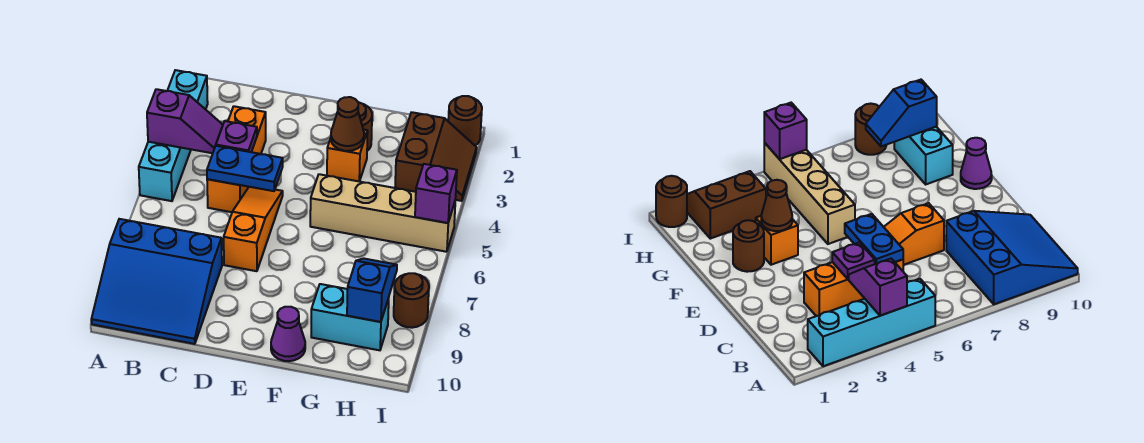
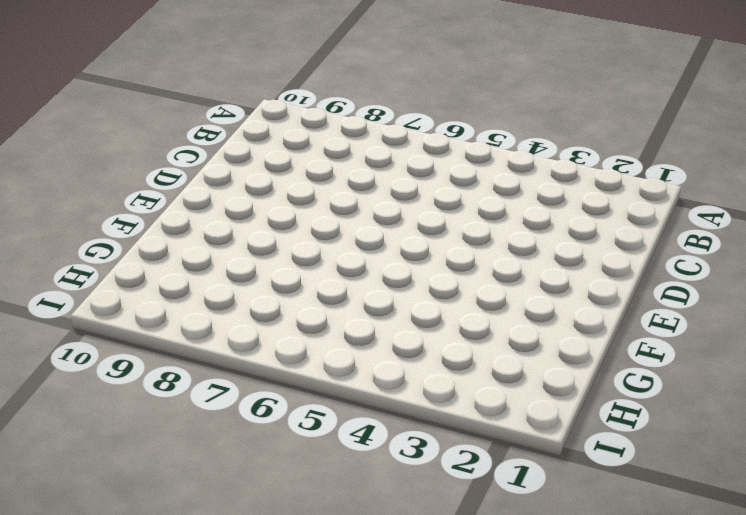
none -> cyan 1x4 brick [139,70,208,201]
none -> blue 3x3 slope [91,219,222,344]
none -> orange 1x3 brick [207,106,266,212]

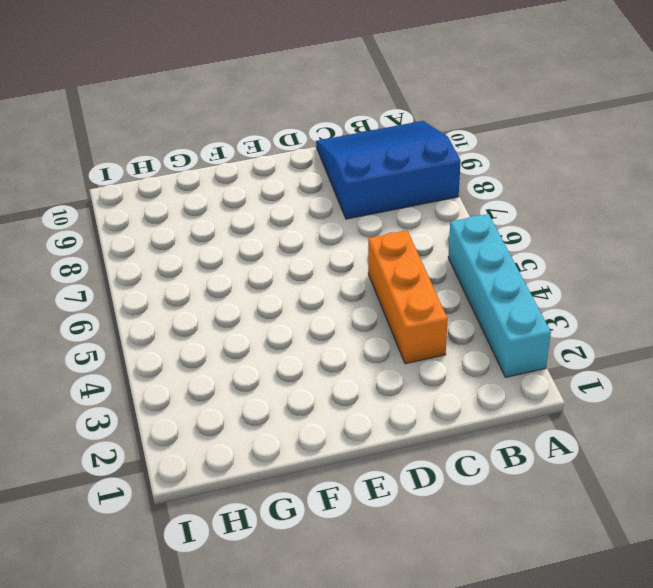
none -> orange 1x3 slope [224,187,283,271]
none -> brown 1x1 round brick [358,102,372,151]
none -> orange 1x1 brick [327,130,368,181]

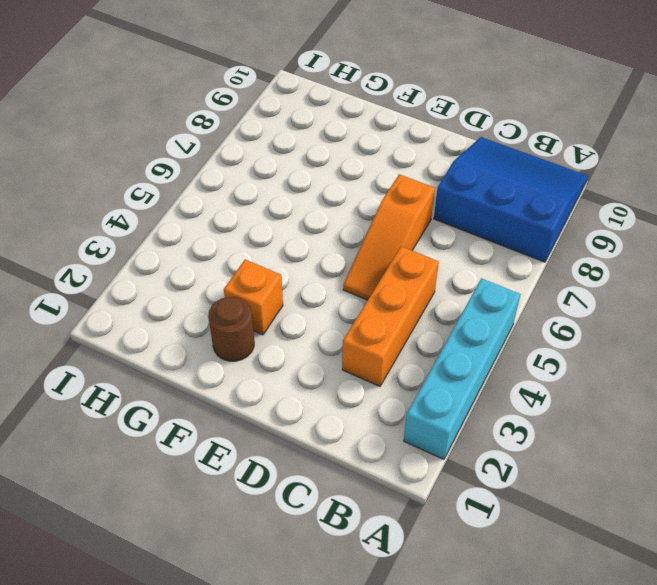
none -> tan 1x4 brick [310,174,455,252]
none -> purple 1x1 cone [271,307,305,361]
none -> cyan 1x2 brick [311,284,389,350]

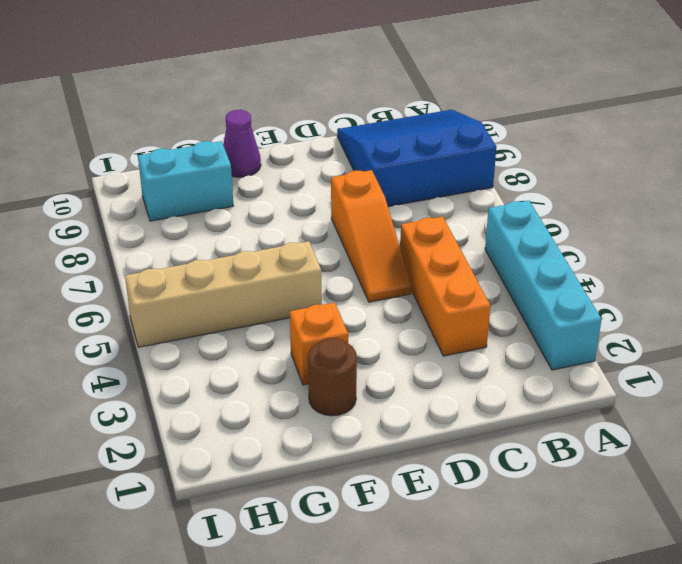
none -> brown 2x2 slope [395,112,477,201]
none -> brown 1x1 round brick [448,96,482,146]
none -> brown 1x1 round brick [394,273,429,328]

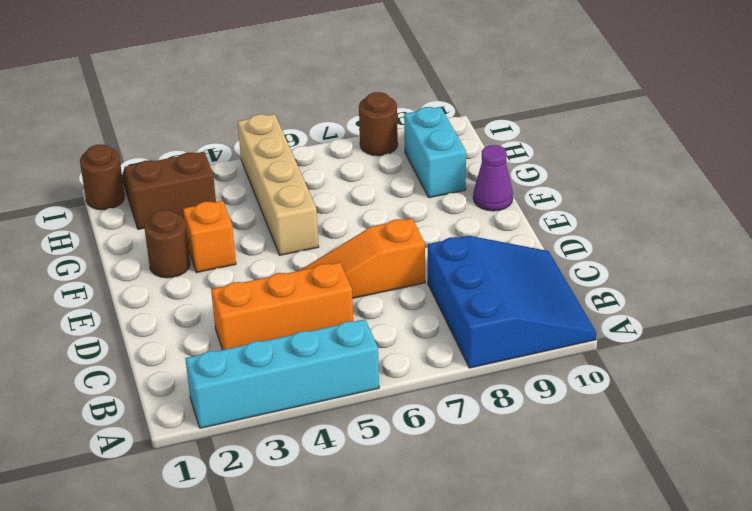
none -> purple 1x2 slope [147,89,223,153]
none -> purple 1x1 plate [216,121,257,152]
none -> blue 1x2 plate [207,146,283,191]

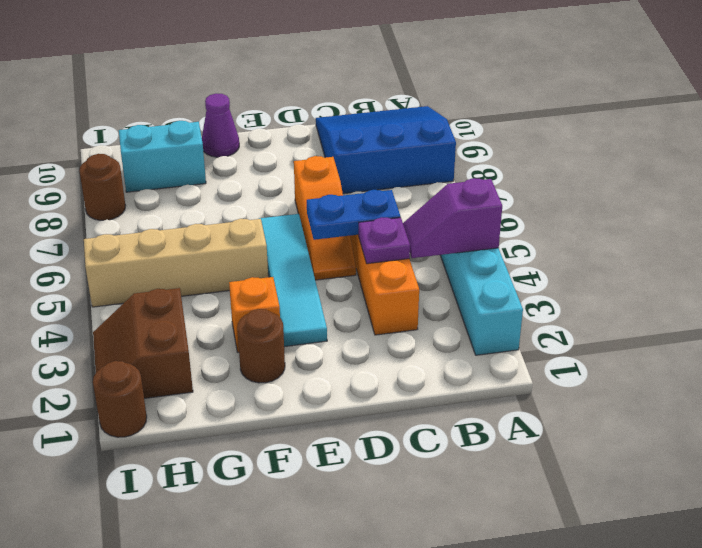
cyan 1x4 tile [259,214,327,347] -> none
none -> brown 1x1 cone [331,97,364,151]
none -> blue 1x2 slope [347,258,397,322]
none -> purple 1x1 brick [415,164,457,223]

